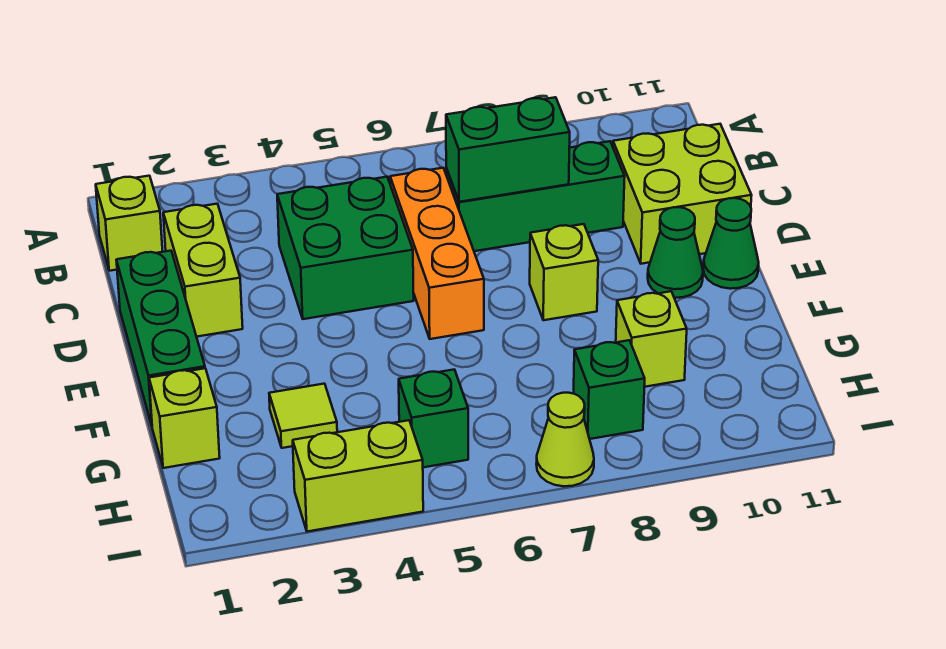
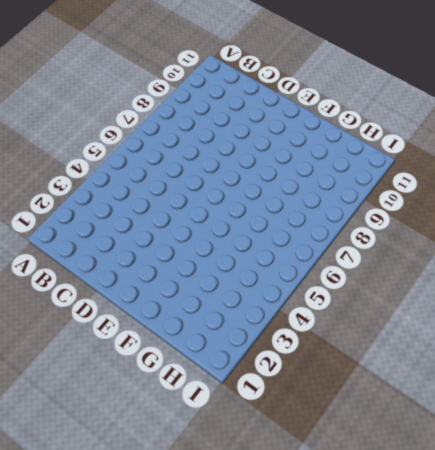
none -> lime 1x1 brick [96,176,163,271]
none -> lime 1x2 brick [163,204,243,337]
none -> green 2x2 brick [277,177,414,319]

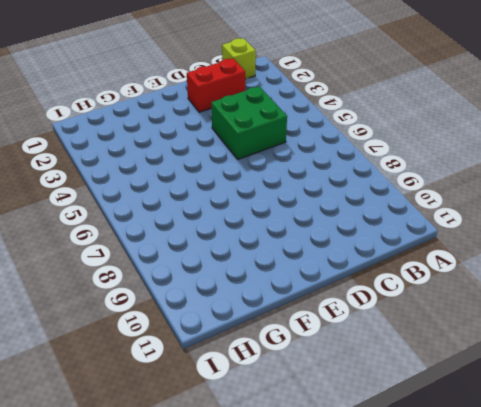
red 1x2 brick [187,58,245,112] -> lime 1x2 brick [163,204,243,337]
none -> orange 1x3 brick [390,168,484,339]
none -> green 1x3 brick [446,141,625,251]
none -> lime 2x2 brick [613,124,752,264]

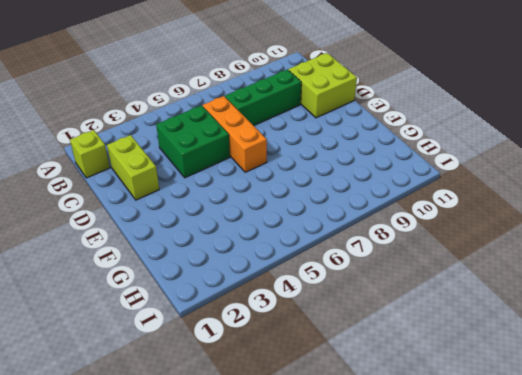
none -> green 1x3 brick [116,251,205,426]
none -> lime 1x1 brick [530,224,598,320]
none -> green 1x1 cone [648,207,703,298]

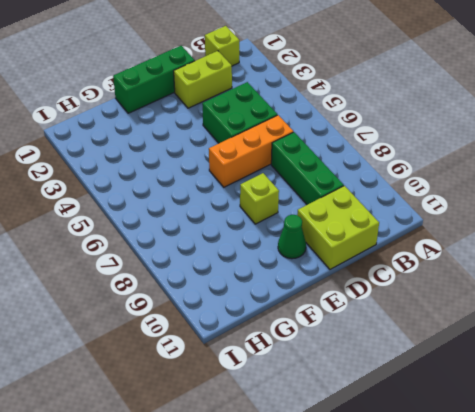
none -> green 1x1 cone [703,198,759,289]
none -> lime 1x1 brick [149,368,220,468]
none -> lime 1x1 tile [269,384,337,448]

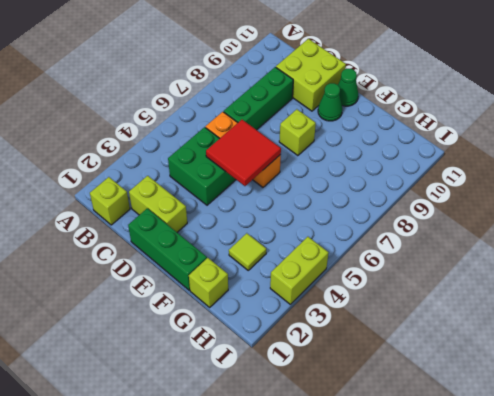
red 2x2 tile [206,120,281,186] -> none
none -> lime 1x1 brick [616,291,687,387]
none -> green 1x1 brick [399,370,468,467]
none -> green 1x1 brick [574,340,645,439]

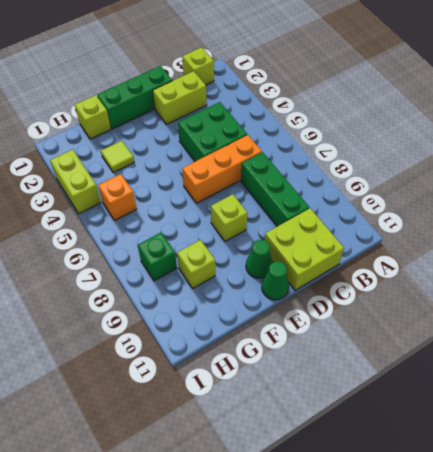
orange 1x1 brick [98,174,137,221] -> green 1x1 brick [399,370,468,467]
none -> lime 1x1 cone [536,393,594,486]
none -> green 1x2 brick [446,97,570,202]

